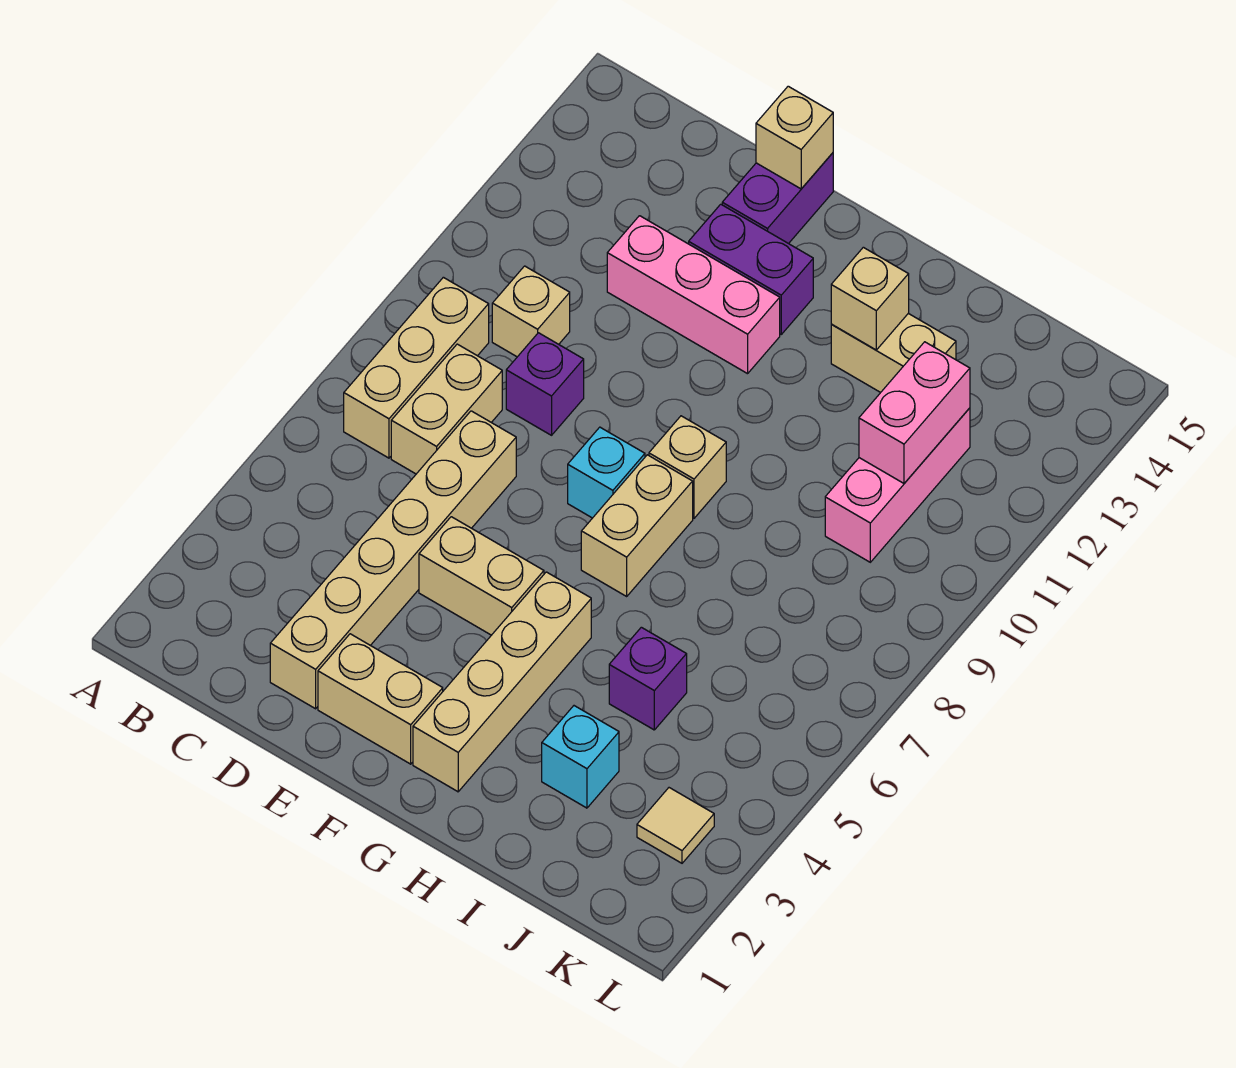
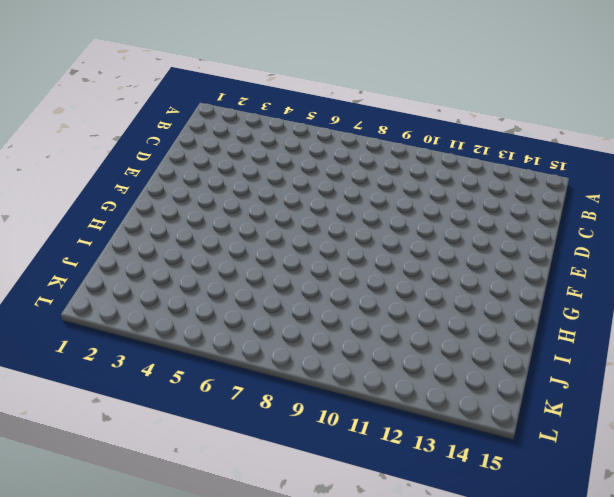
none -> tan 1x3 brick [344,277,489,458]
none -> tan 1x2 brick [391,344,502,474]
none -> tan 1x1 brick [492,266,570,357]

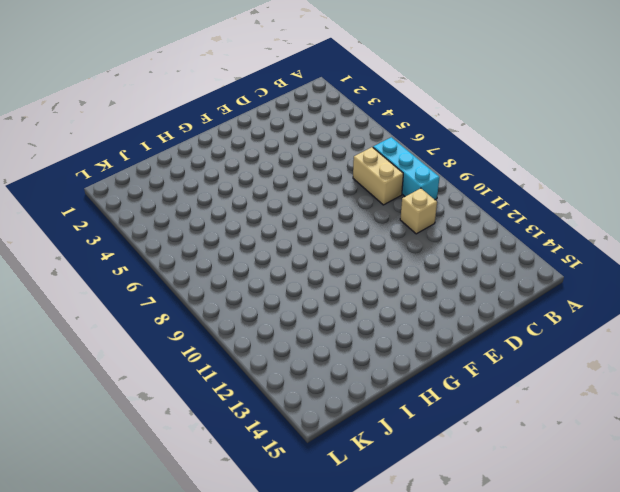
cyan 1x3 brick [373,137,439,200] -> tan 1x3 brick [344,277,489,458]
none -> tan 1x6 brick [270,411,516,709]
none -> purple 1x1 brick [506,333,584,435]
none -> pink 1x3 brick [607,216,780,374]

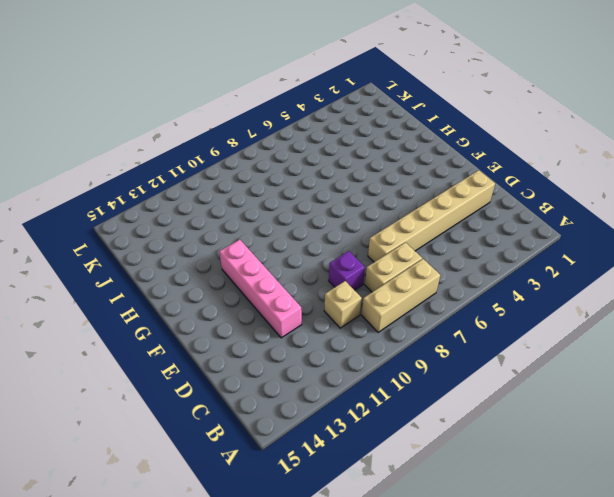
pink 1x4 brick [219,240,302,338] -> pink 1x3 brick [607,216,780,374]
none -> tan 1x2 brick [318,634,443,764]
none -> tan 1x2 brick [419,517,544,635]
none -> purple 1x2 brick [689,204,813,334]

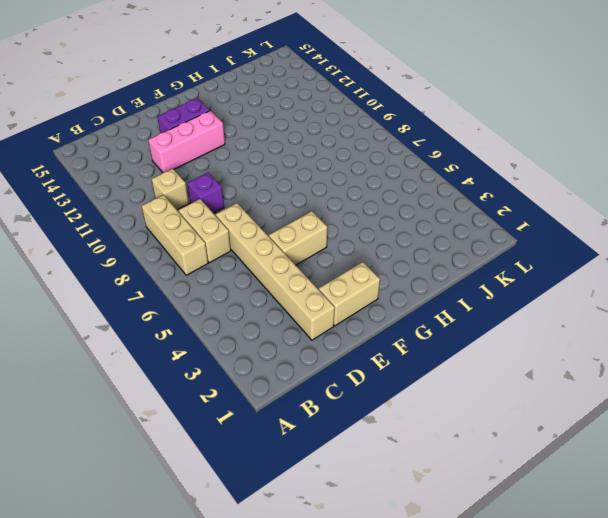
none -> purple 1x2 brick [722,153,833,244]
none -> cyan 1x1 brick [568,427,645,518]
none -> tan 1x4 brick [413,572,591,792]

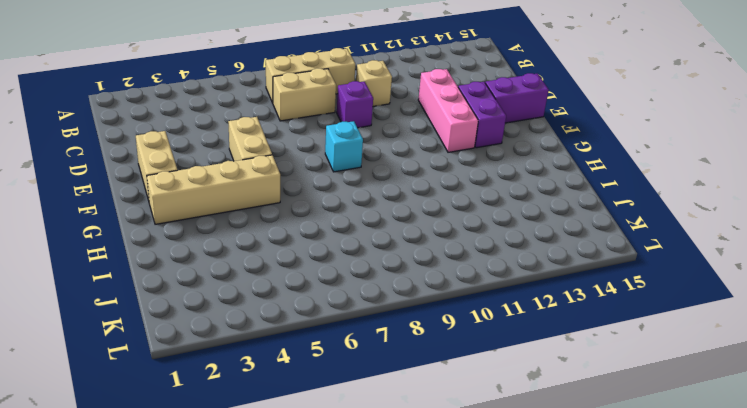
none -> tan 1x6 brick [270,411,516,709]
none -> tan 1x2 brick [581,455,693,596]
none -> tan 1x1 brick [649,416,726,518]

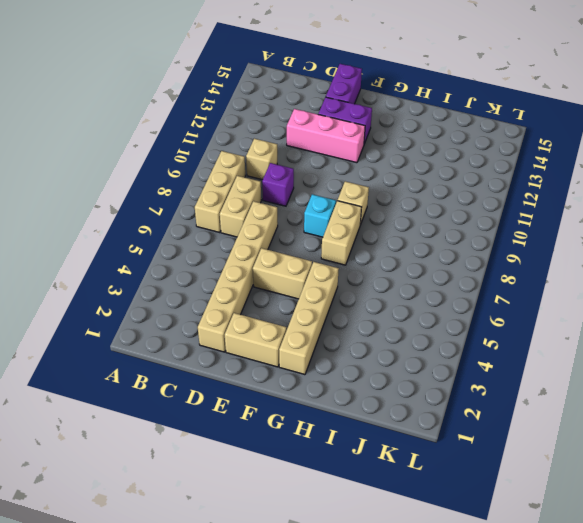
none -> tan 1x2 brick [831,313,956,393]
none -> cyan 1x1 brick [542,706,619,808]
none -> purple 1x1 brick [609,627,687,730]

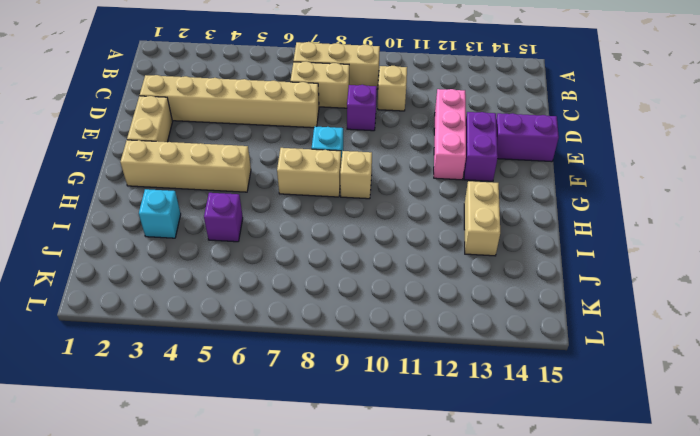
none -> tan 1x2 brick [419,517,544,635]
none -> pink 1x3 brick [825,408,970,562]
none -> tan 1x1 tile [637,788,714,863]

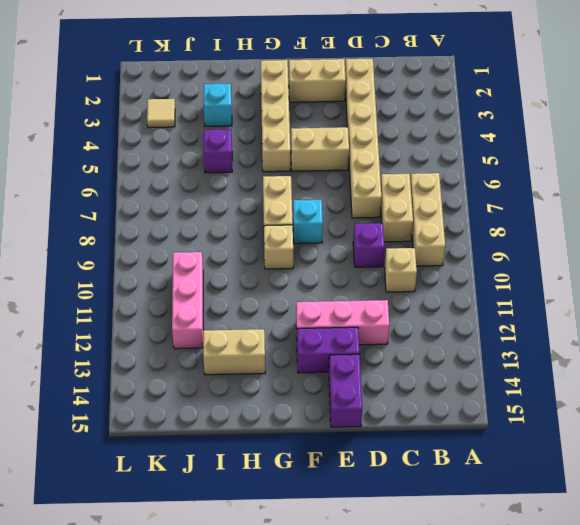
none -> tan 1x1 brick [756,86,833,189]
none -> tan 1x1 brick [831,247,909,350]
none -> pink 1x2 brick [859,342,970,483]

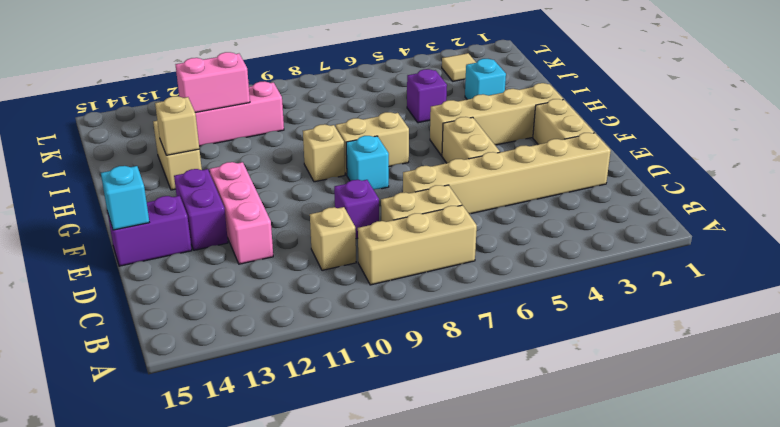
cyan 1x1 brick [101,166,149,230] -> tan 1x1 brick [756,86,833,189]

